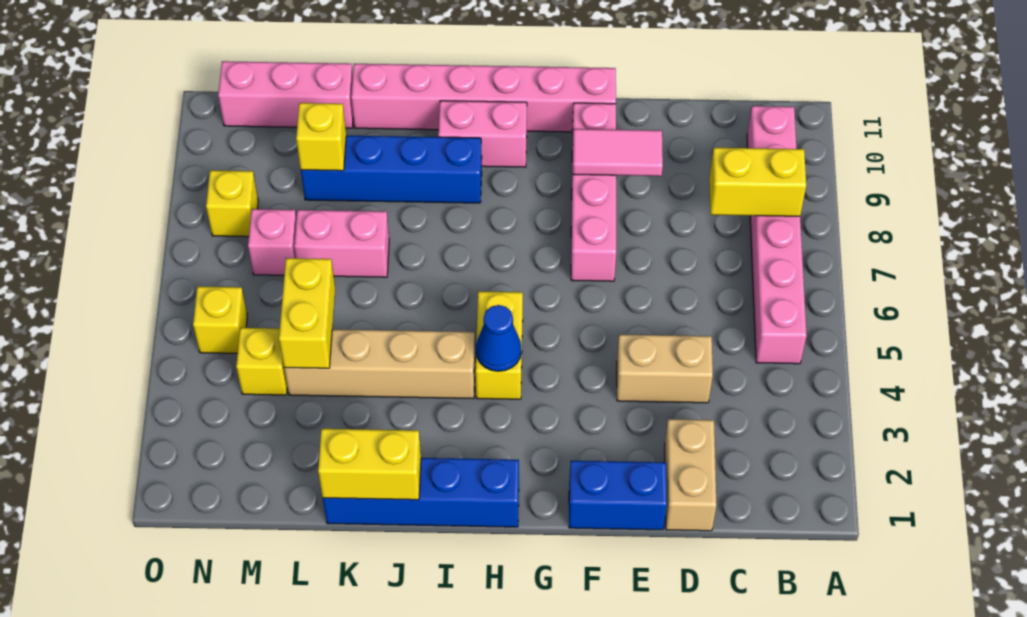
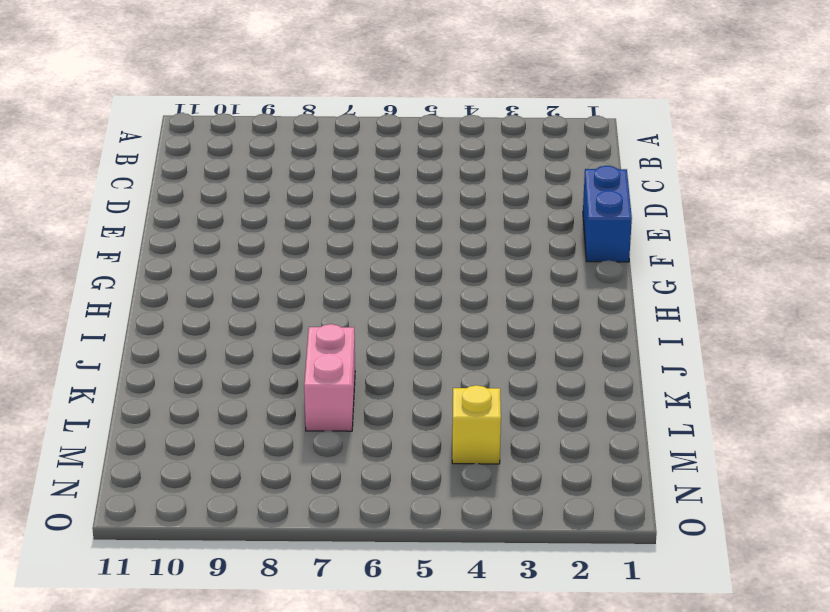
none -> pink 1x6 brick [747,106,807,364]
none -> tan 1x2 brick [665,419,716,531]
none -> tan 1x2 brick [617,334,713,403]

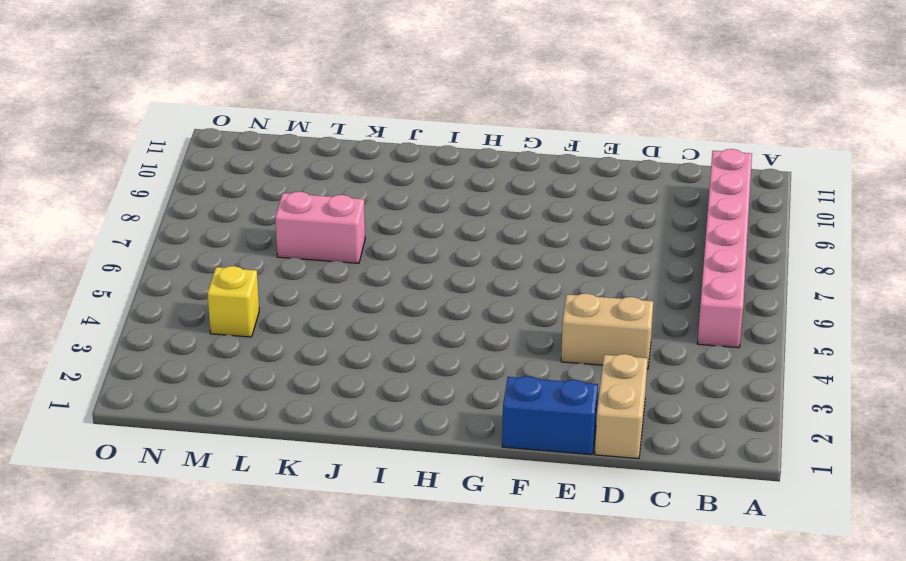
none -> pink 1x4 brick [571,103,616,281]
none -> pink 1x6 brick [351,64,616,132]
none -> blue 1x4 brick [323,458,519,527]

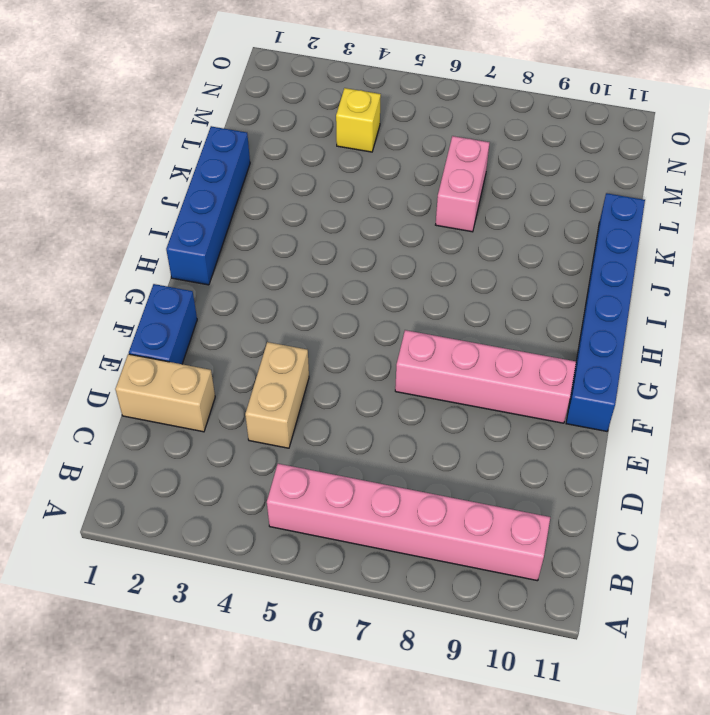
blue 1x6 brick [566,193,645,431] -> pink 1x6 brick [351,64,616,132]
none -> yellow 1x2 brick [475,291,523,399]
none -> pink 1x2 brick [438,101,527,167]
none -> tan 1x4 brick [284,329,475,399]

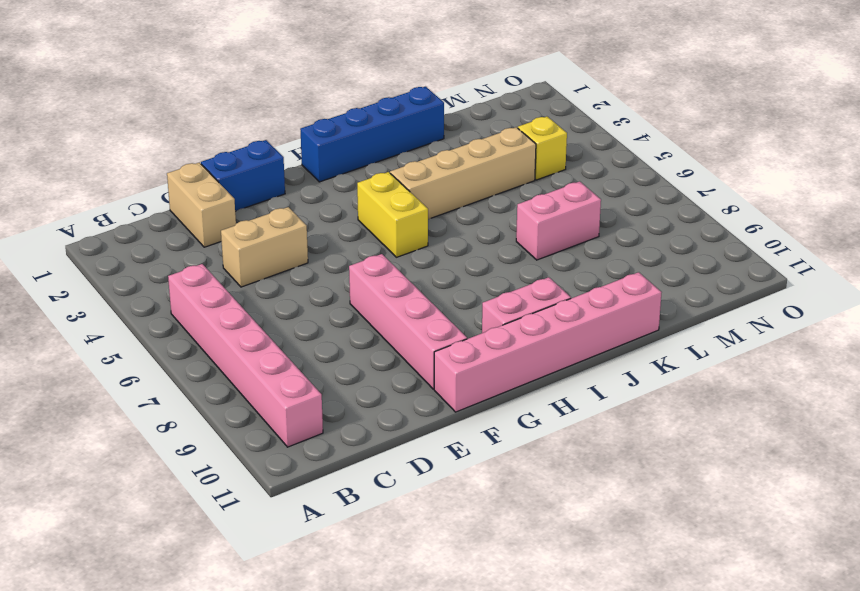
none -> blue 1x4 brick [301,136,482,203]
none -> pink 1x3 brick [218,61,353,128]
none -> pink 1x1 brick [248,209,297,275]

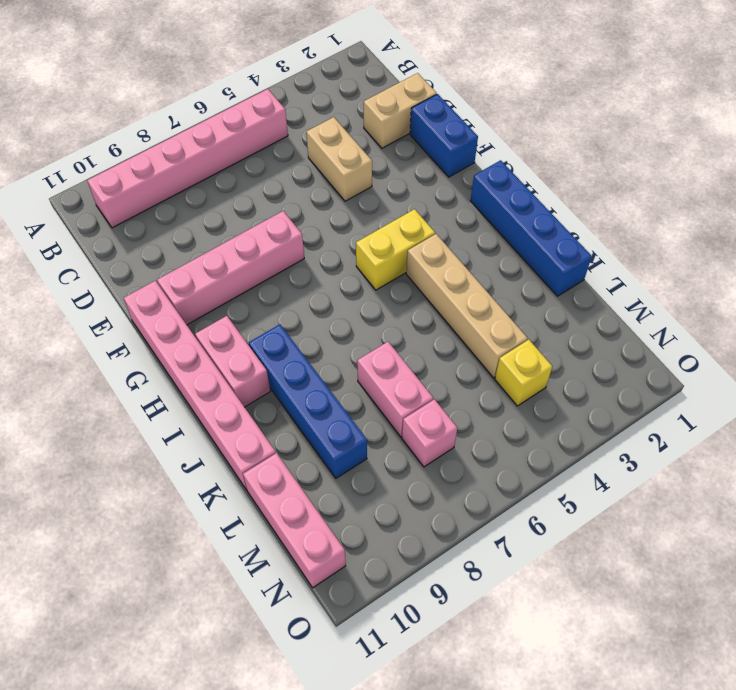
none -> yellow 1x1 brick [193,286,247,353]
none -> yellow 1x1 brick [206,170,258,237]
none -> yellow 1x2 brick [709,148,806,216]

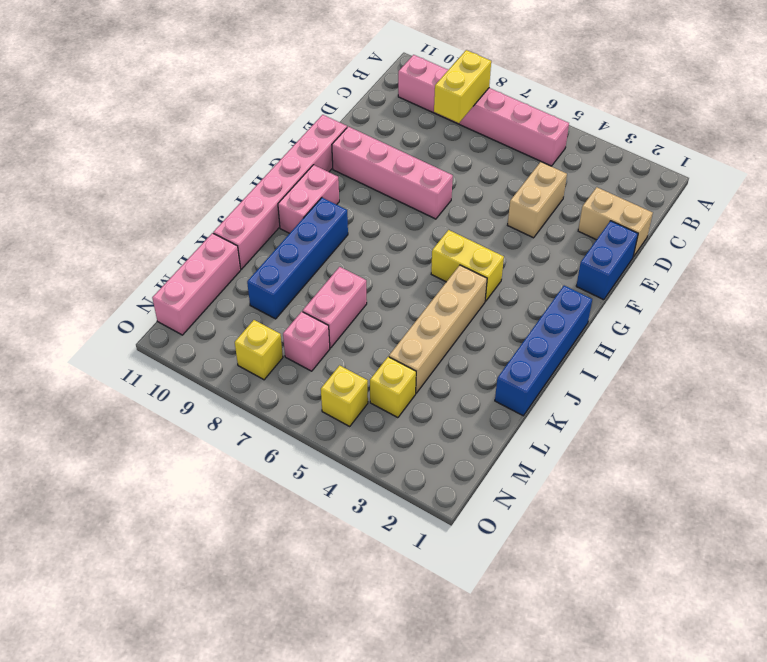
none -> pink 1x2 tile [573,129,663,176]
none -> blue 1x1 cone [476,305,521,371]
none -> yellow 1x2 brick [318,429,421,500]

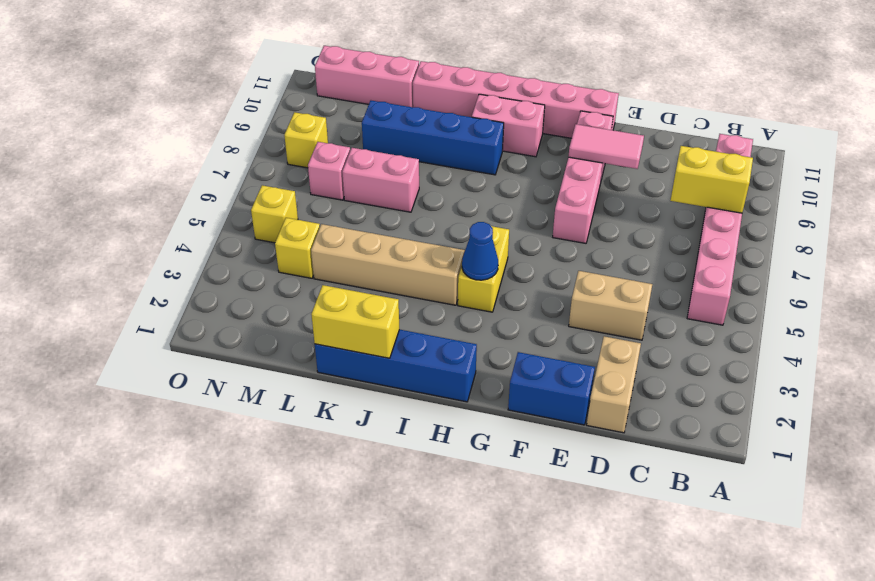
none -> yellow 1x2 brick [279,258,335,368]
none -> yellow 1x1 brick [296,103,346,171]

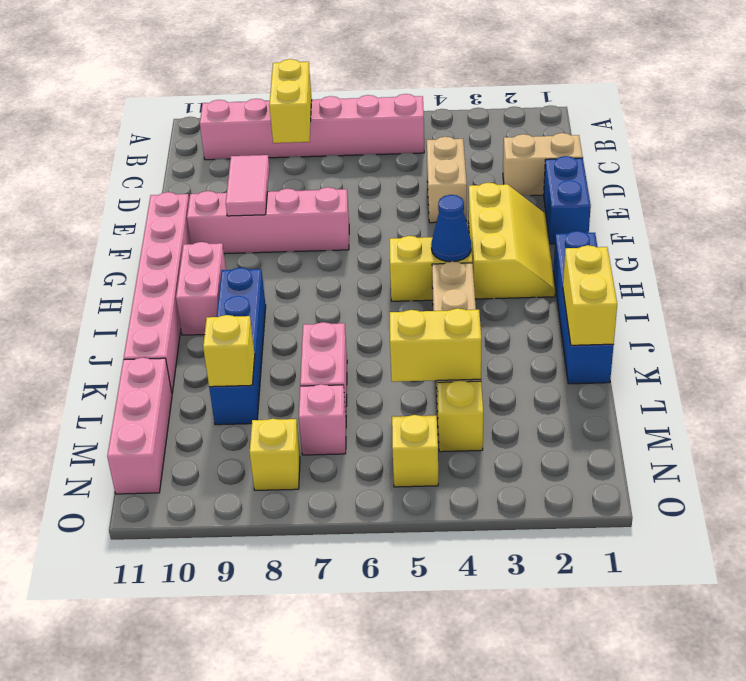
yellow 2x3 slope [468,183,555,299] -> none

